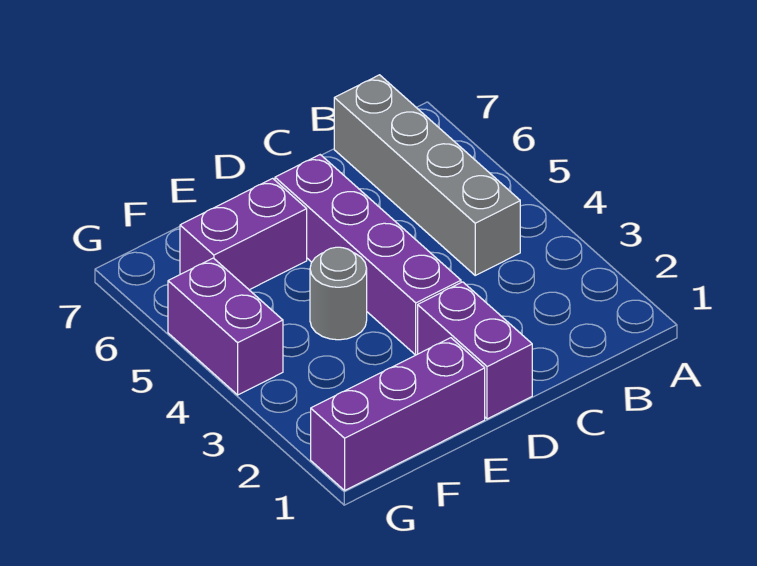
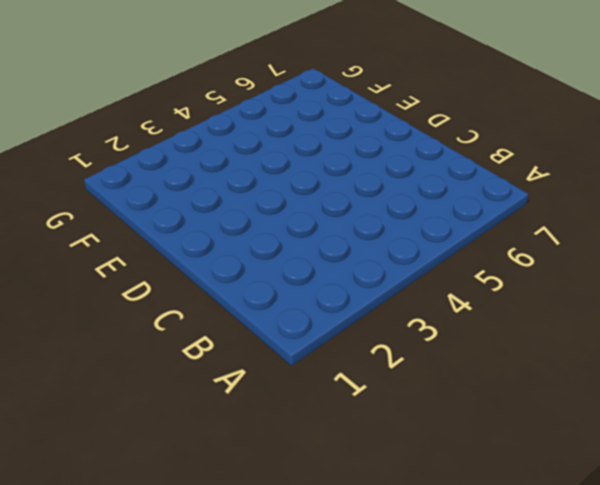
none -> grey 1x4 brick [334,75,520,275]
none -> purple 1x2 brick [418,282,532,419]

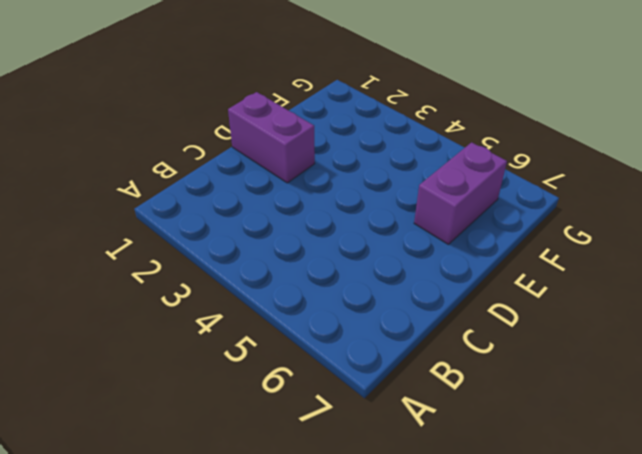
none -> grey 1x4 brick [334,75,520,275]
none -> purple 1x4 brick [275,155,461,355]

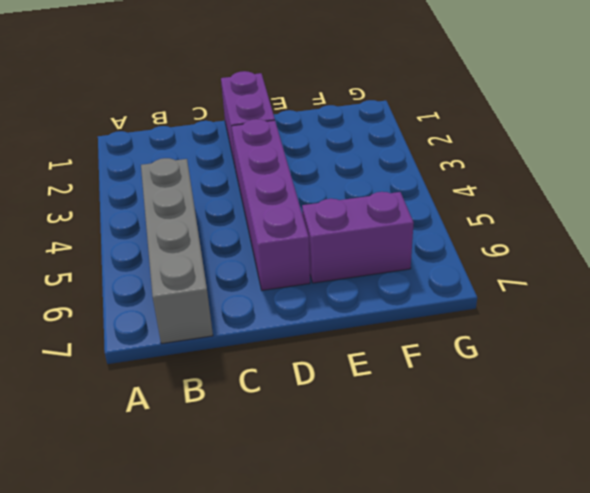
none -> purple 1x3 brick [311,338,485,490]
none -> grey 1x1 round brick [310,247,367,340]

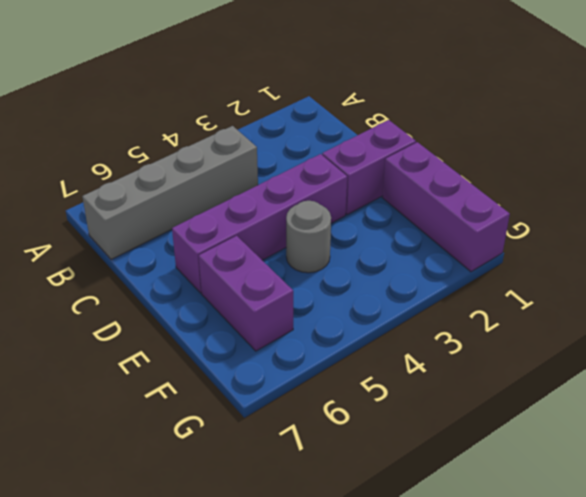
none -> purple 1x2 brick [168,258,283,395]

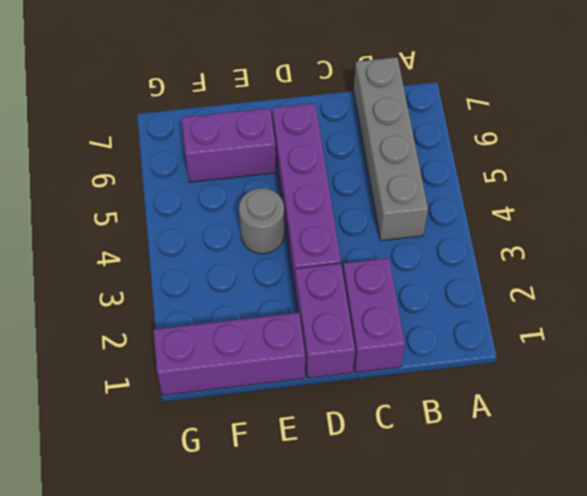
purple 1x2 brick [343,258,405,373] -> purple 1x2 brick moved to [168,258,283,395]

